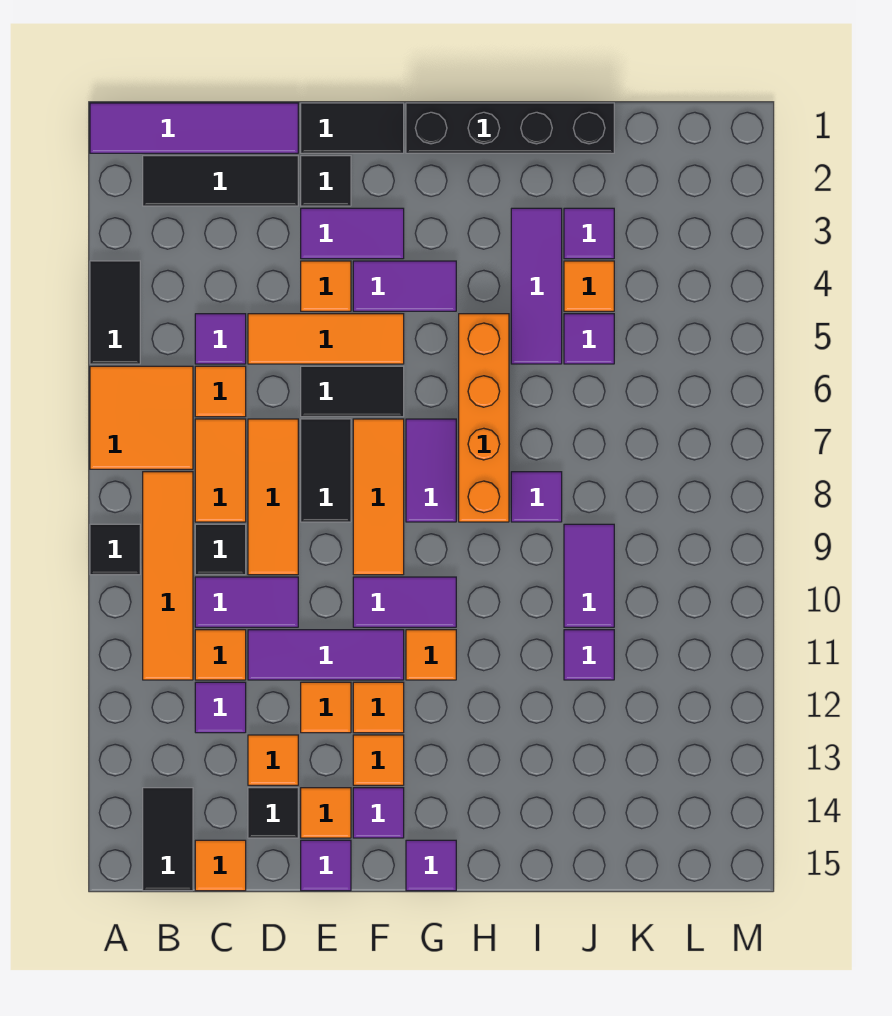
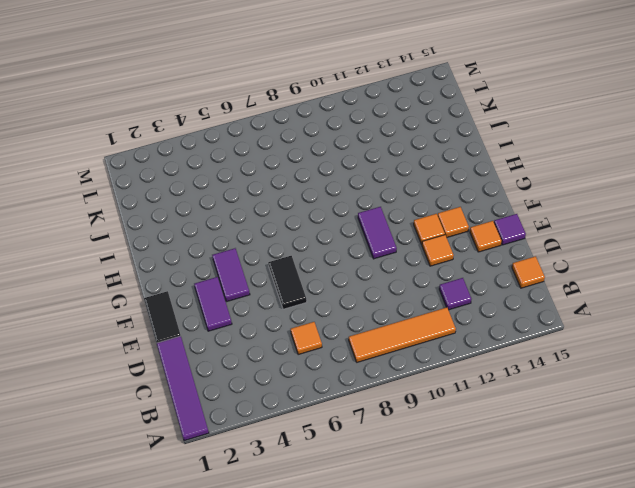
none -> black 1x2 tile [90,261,140,364]
none -> orange 2x2 tile [90,366,193,469]
none -> black 1x1 tile [90,524,140,575]
none -> black 1x3 tile [143,156,298,206]

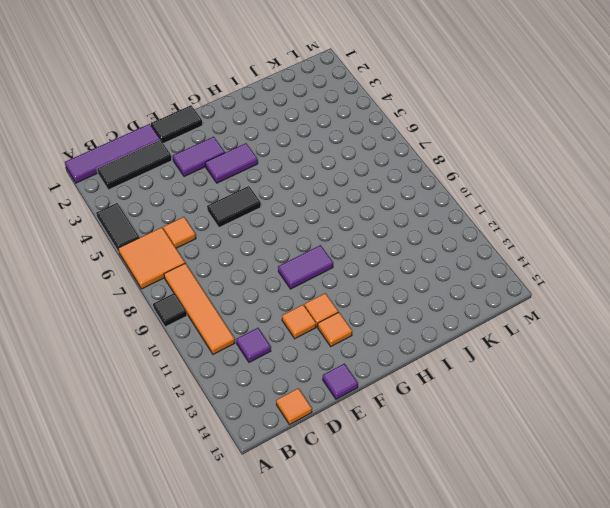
none -> black 1x2 tile [143,788,193,891]
none -> purple 1x1 tile [195,314,246,364]
none -> orange 1x2 tile [195,419,246,522]
none -> black 1x1 tile [195,524,246,575]

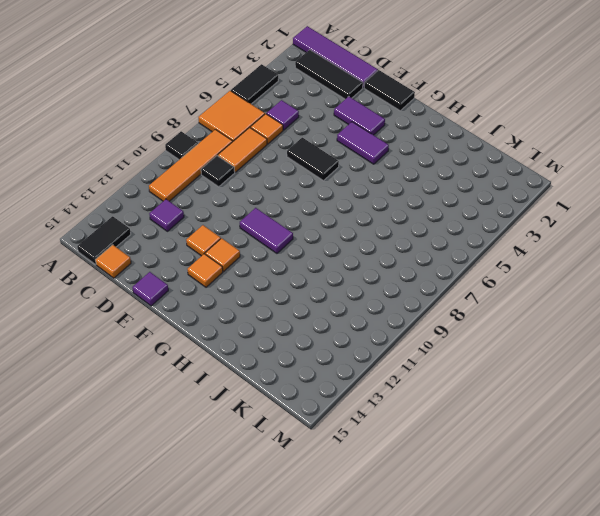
none -> purple 1x2 tile [195,577,298,627]
none -> orange 1x1 tile [195,630,246,680]
none -> orange 1x3 tile [248,314,404,364]
none -> orange 1x3 tile [248,419,298,575]

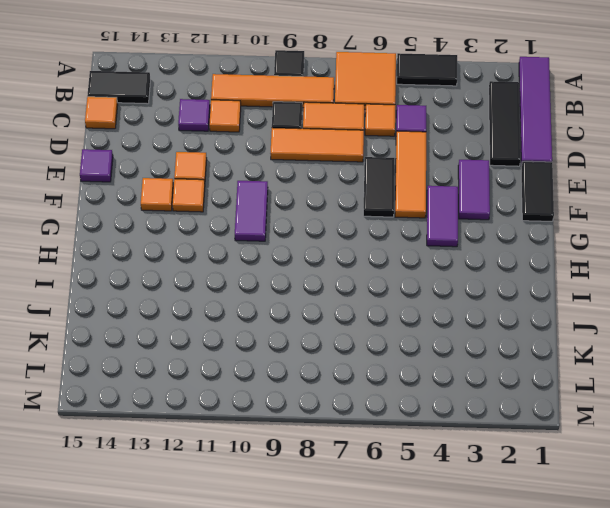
none -> purple 1x2 tile [195,577,298,627]
none -> purple 1x3 tile [248,630,404,680]
none -> orange 1x1 tile [248,735,298,785]
none -> black 1x1 tile [248,788,298,838]

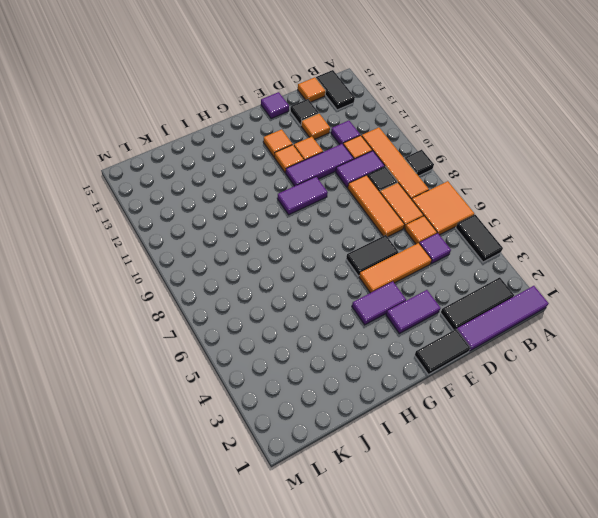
none -> black 1x1 tile [301,156,351,206]
none -> orange 1x1 tile [301,261,351,311]
none -> black 1x2 tile [301,419,351,522]
none -> orange 1x1 tile [301,788,351,838]

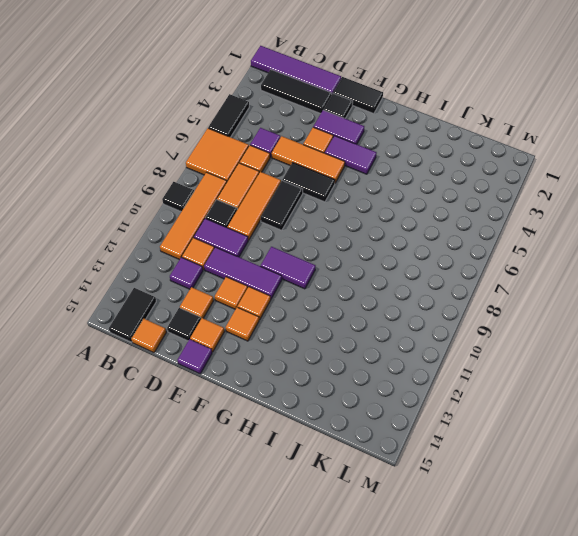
none -> orange 1x3 tile [353,419,404,575]
none -> purple 1x1 tile [353,788,404,838]
none -> black 1x4 brick [406,103,614,153]
none -> purple 1x2 tile [406,419,456,522]

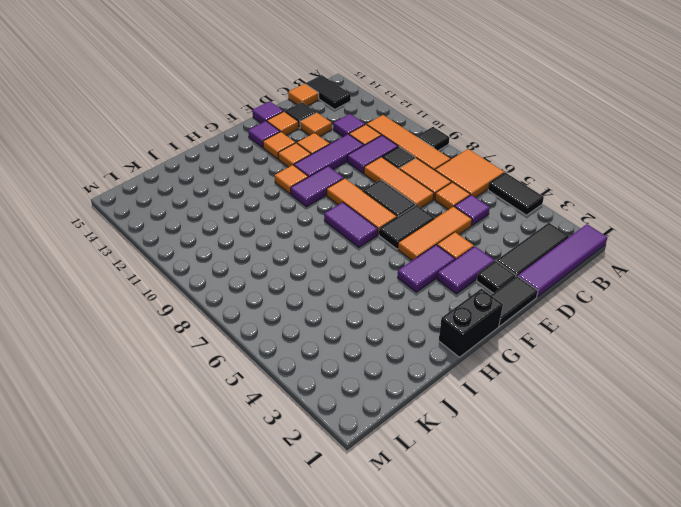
black 1x2 brick [439,289,503,357] -> black 1x4 brick [406,103,614,153]
none -> purple 1x1 tile [406,840,456,891]
none -> orange 1x4 brick [459,314,509,522]
none -> purple 1x3 tile [511,208,562,364]
none -> purple 1x1 tile [511,472,562,522]

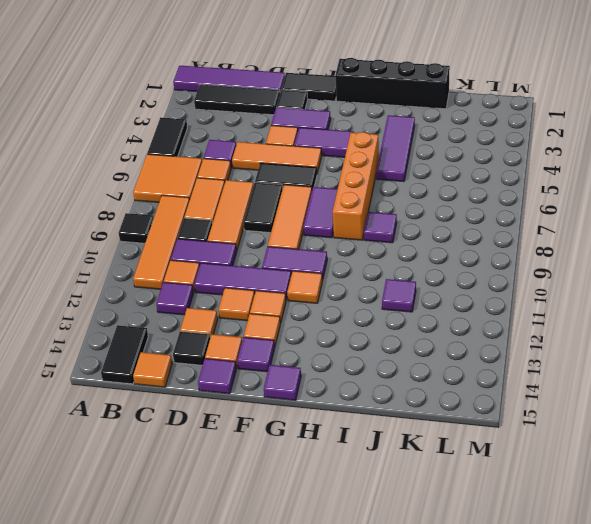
none -> purple 1x1 tile [564,208,614,259]
none -> orange 1x1 tile [564,261,614,311]
none -> purple 1x1 tile [564,314,614,364]
none -> purple 1x2 tile [564,524,614,627]

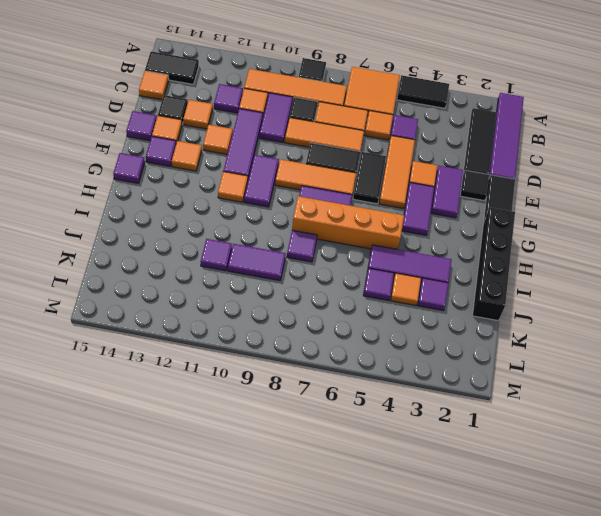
none -> orange 1x1 tile [353,682,404,733]

